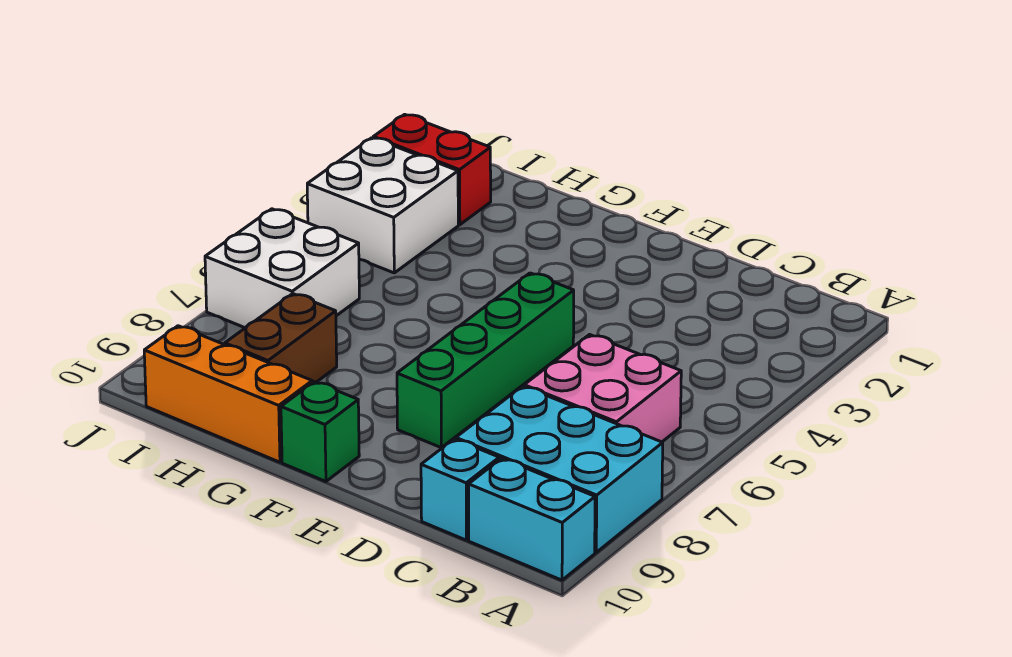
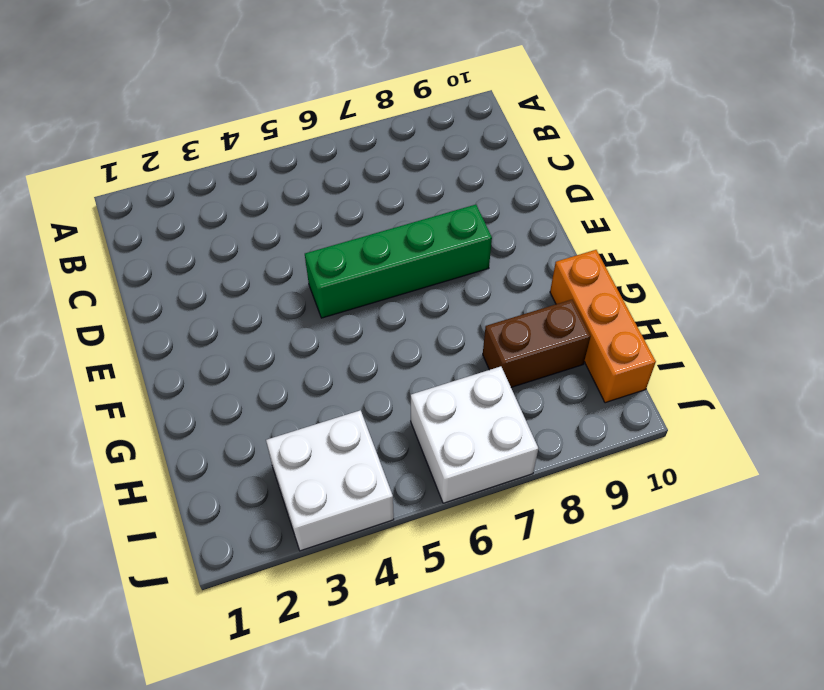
none -> cyan 2x3 brick [456,386,663,552]
none -> cyan 1x2 brick [469,458,595,580]

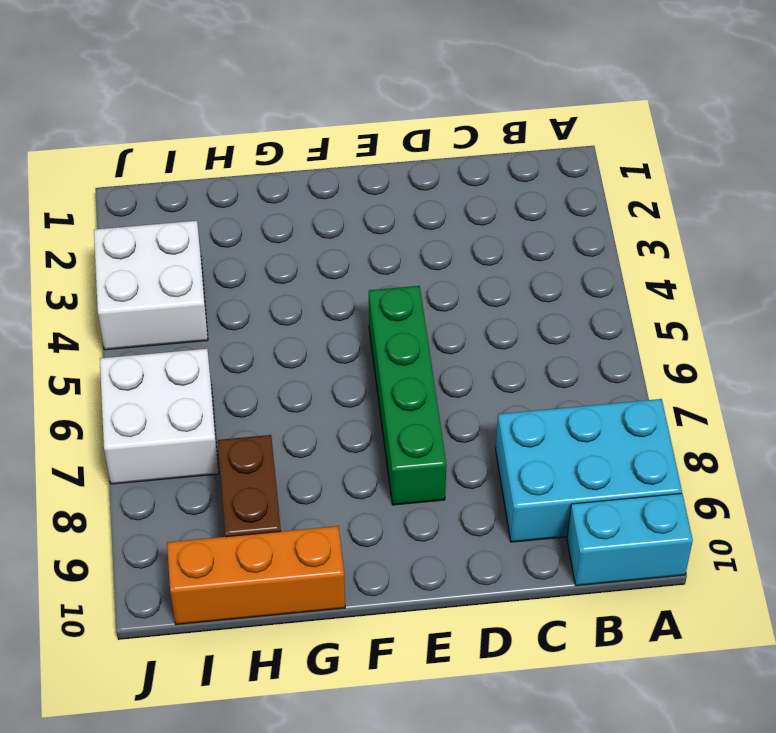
none -> pink 2x2 brick [524,335,681,442]
none -> cyan 1x1 brick [421,439,499,540]

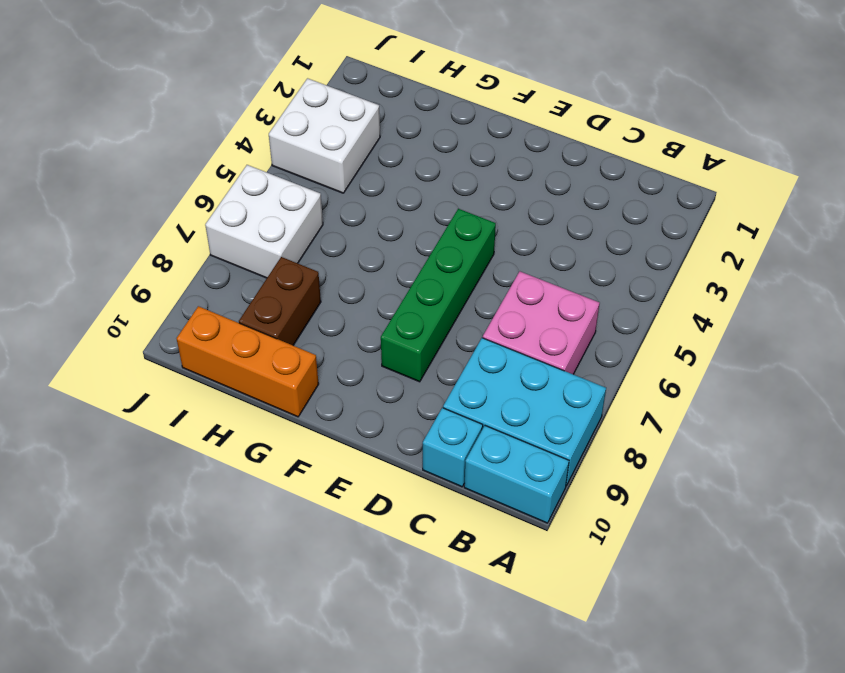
none -> green 1x1 brick [281,382,359,481]
none -> red 1x2 brick [373,114,491,225]

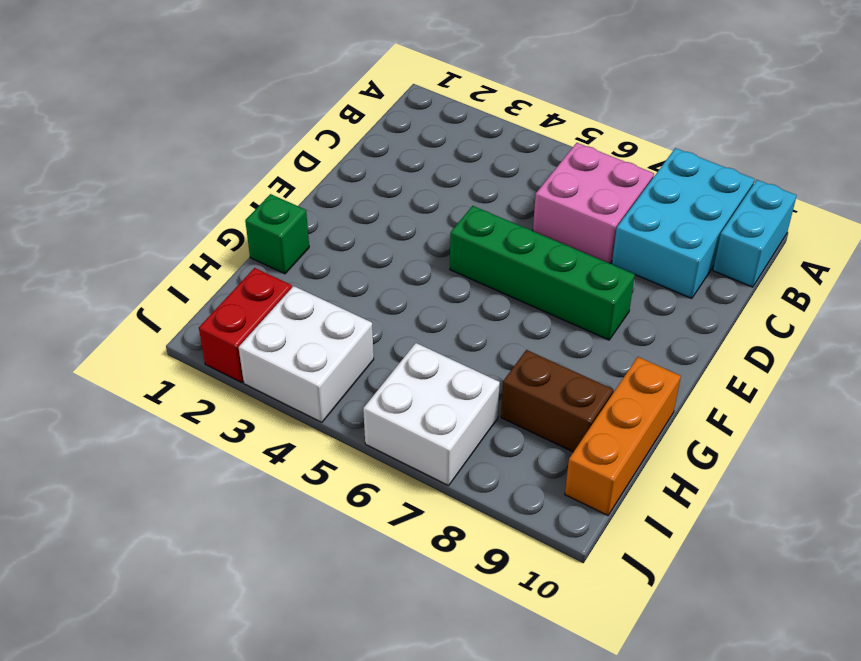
green 1x1 brick [245,194,309,274] -> green 1x1 brick moved to [281,382,359,481]
none -> cyan 1x1 brick [421,439,499,540]

